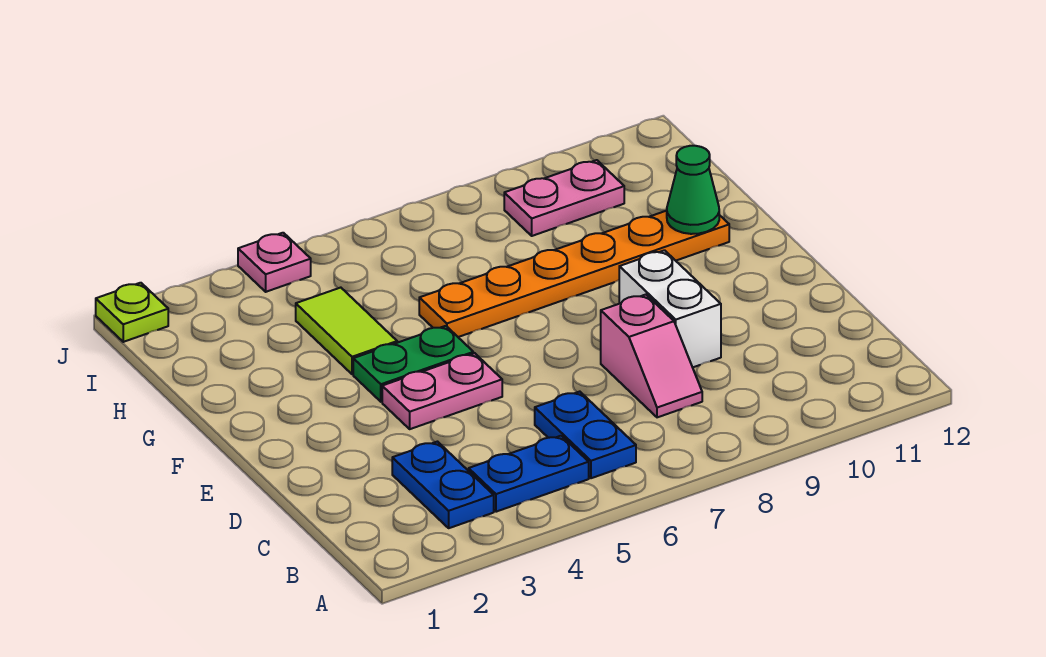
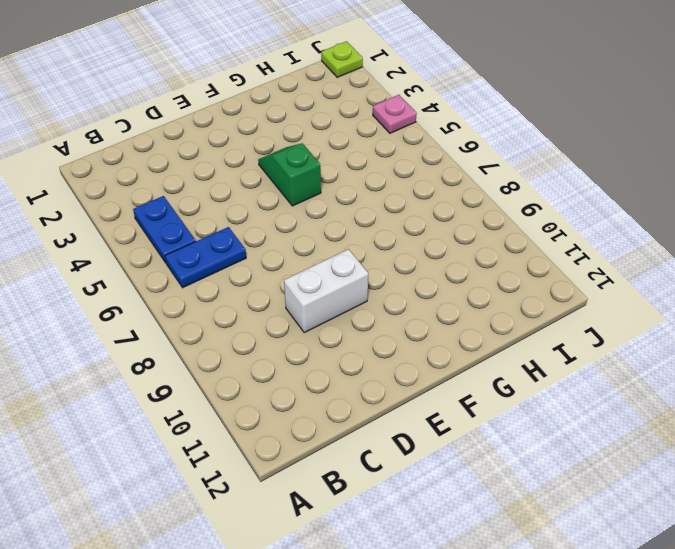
green 1x2 slope [258,143,321,206] -> green 1x2 plate [353,326,473,402]
none -> blue 1x2 plate [392,442,494,528]
none -> pink 1x2 slope [601,295,702,417]
none -> pink 1x2 plate [382,353,502,429]

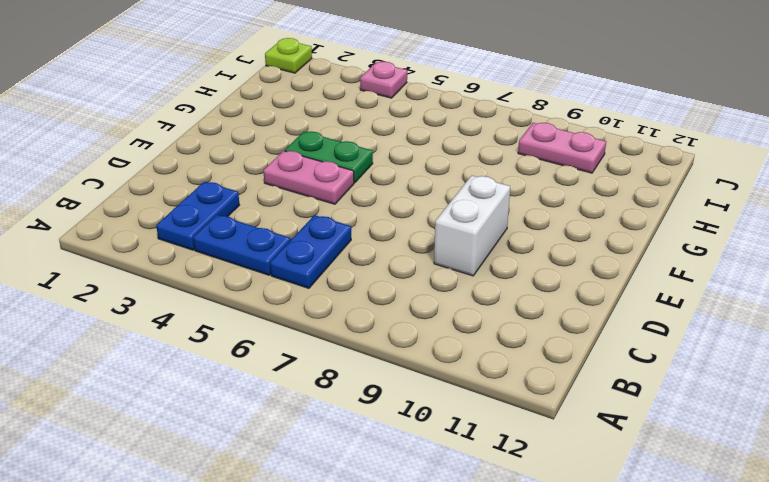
none -> pink 1x2 slope [601,295,702,417]
none -> lime 1x2 tile [296,288,397,374]
none -> orange 1x6 plate [419,211,729,337]

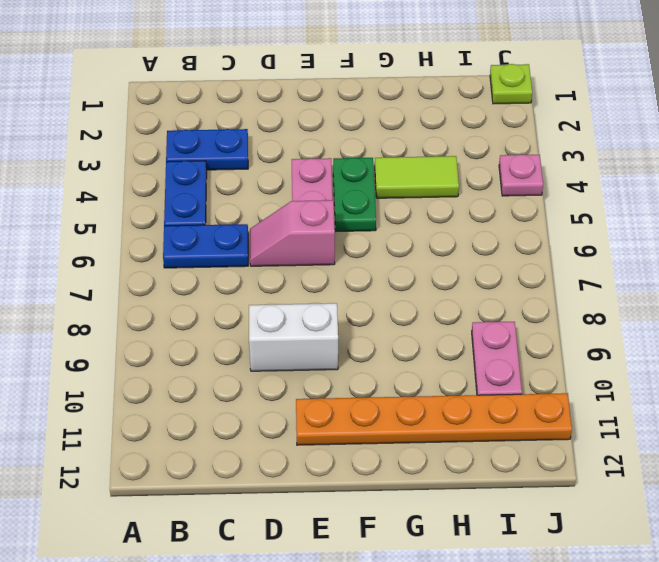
pink 1x2 slope [250,200,335,266] -> pink 1x2 slope moved to [601,295,702,417]
orange 1x6 plate [296,393,572,445] -> orange 1x6 plate turned to [419,211,729,337]
none -> green 1x1 cone [667,146,719,234]

